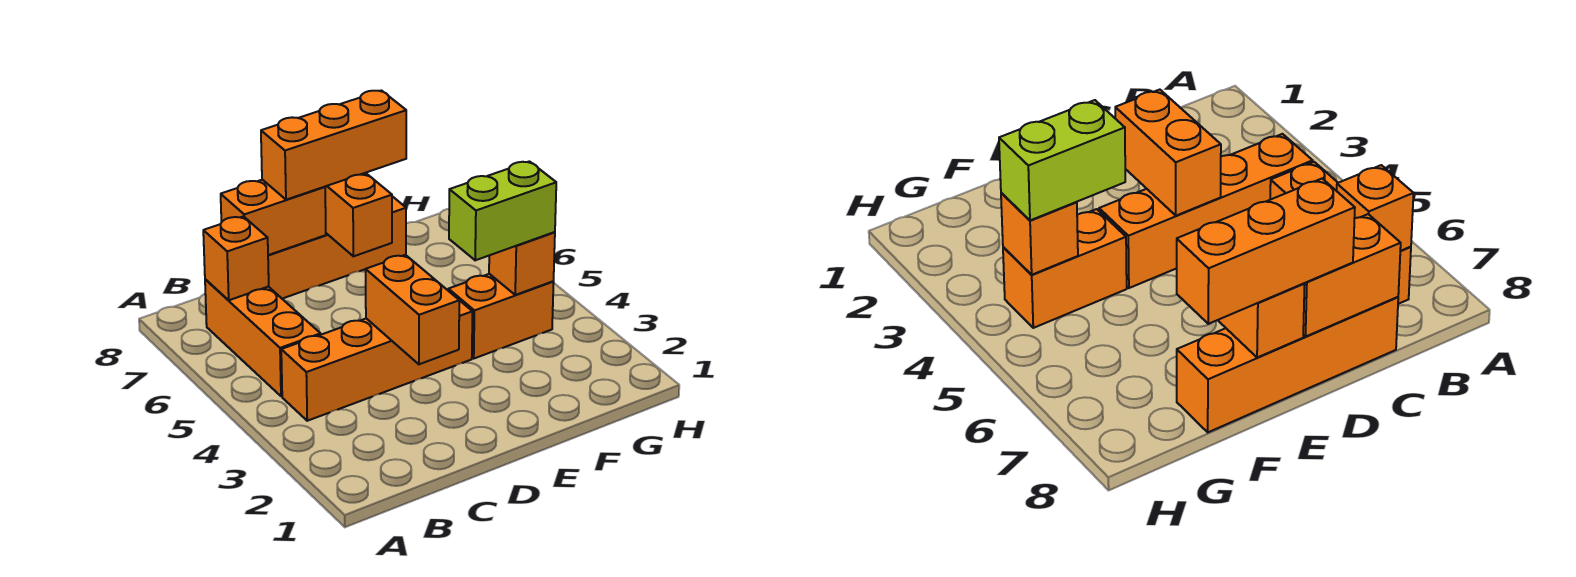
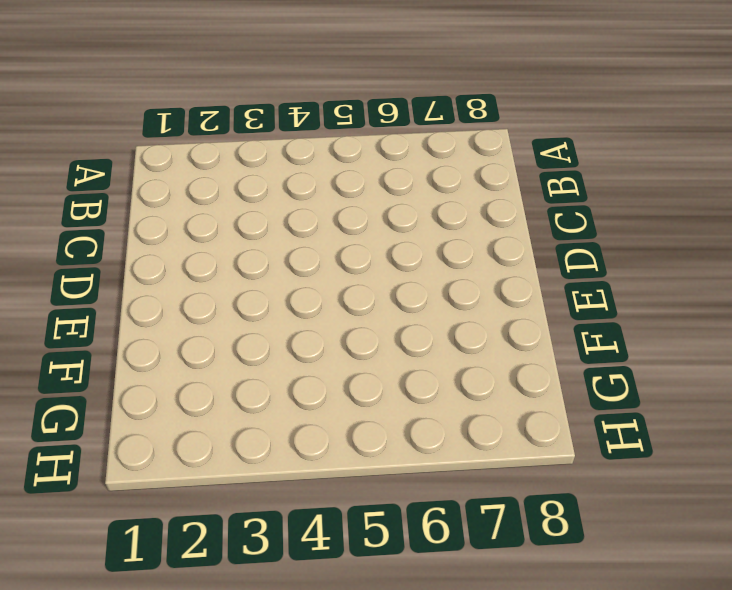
none -> orange 1x4 brick [281,300,472,421]
none -> orange 1x3 brick [205,279,321,396]

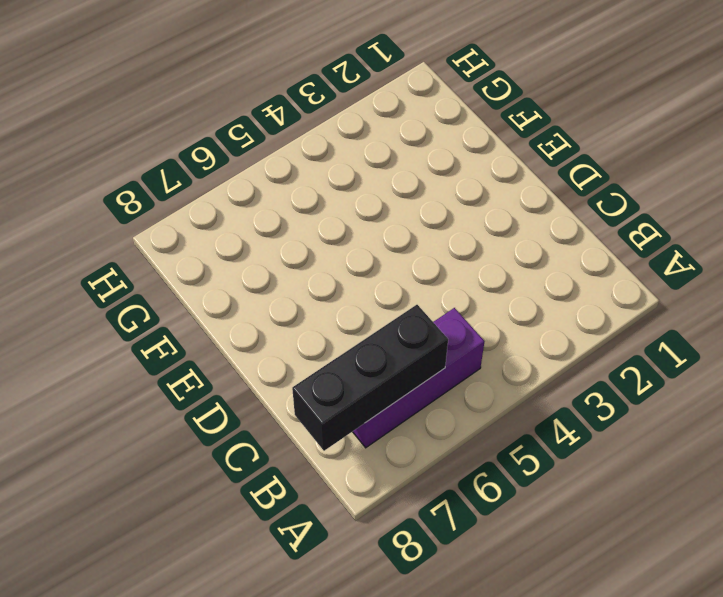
purple 1x3 brick [353,308,485,448] -> orange 1x3 brick [205,279,321,396]
black 1x3 brick [292,305,448,451] -> orange 1x1 brick [203,216,269,300]
none -> orange 1x4 brick [281,300,472,421]
none -> orange 1x4 brick [268,196,406,299]

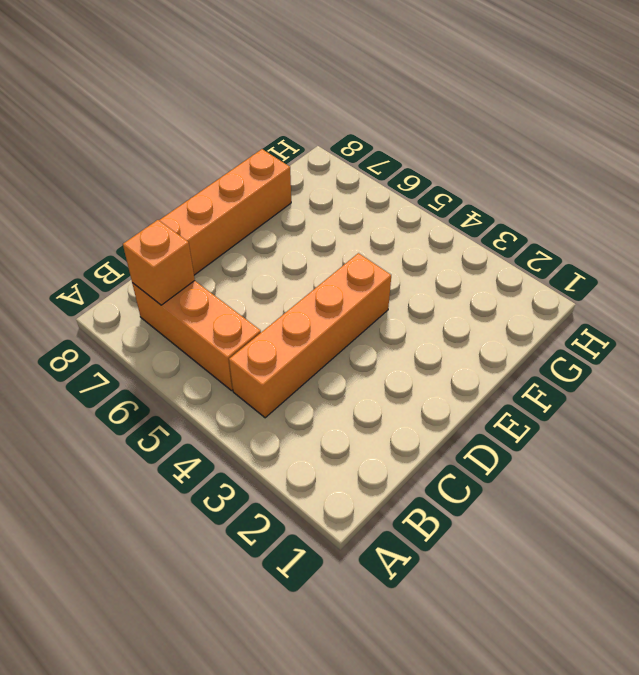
none -> orange 1x2 brick [448,274,554,358]
none -> orange 1x2 brick [221,180,326,255]

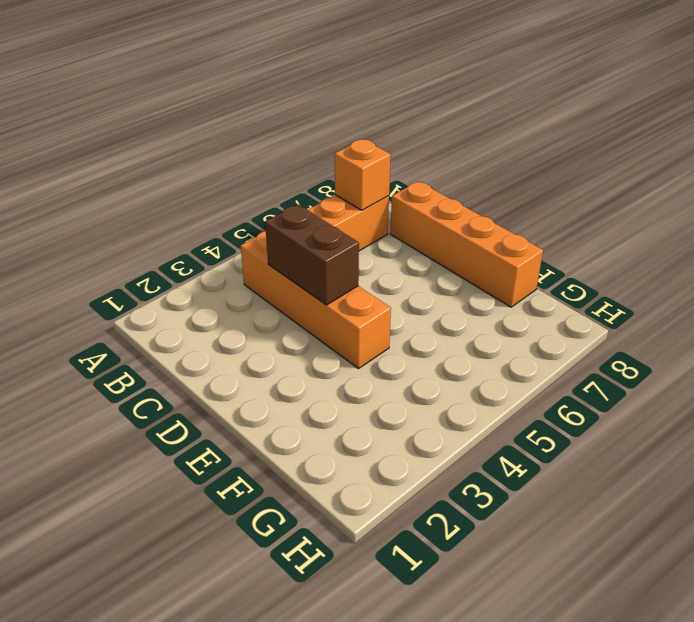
brown 1x2 brick [265,204,359,305] -> orange 1x2 brick [366,255,459,364]
none -> orange 1x2 brick [448,274,554,358]
none -> orange 1x2 brick [221,180,326,255]

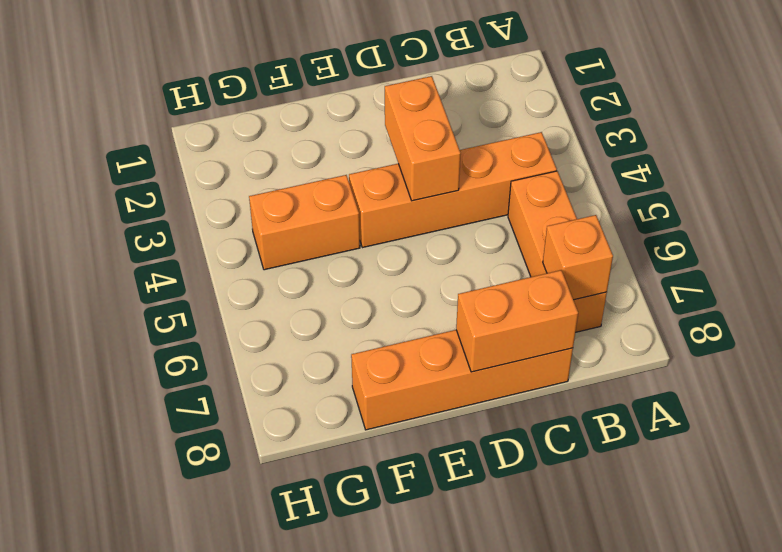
none -> orange 1x2 brick [325,173,392,256]
none -> orange 1x1 brick [489,232,555,295]

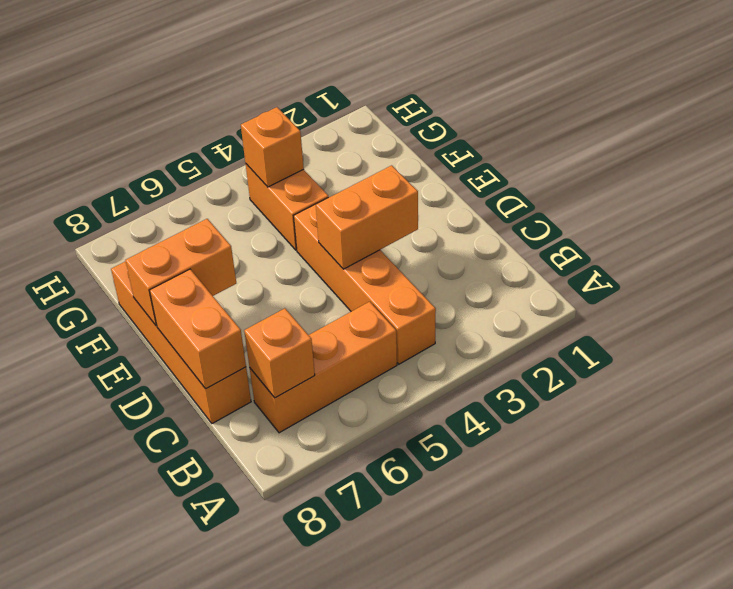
none -> orange 1x3 brick [261,91,406,200]
none -> lime 1x2 brick [449,161,556,260]

